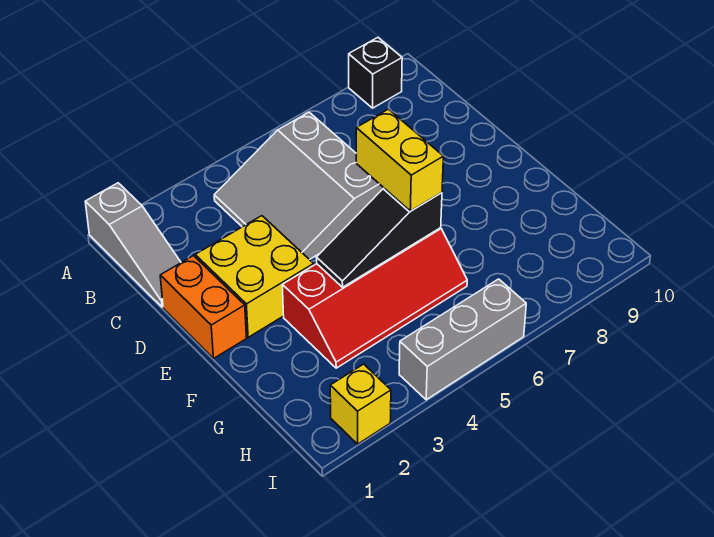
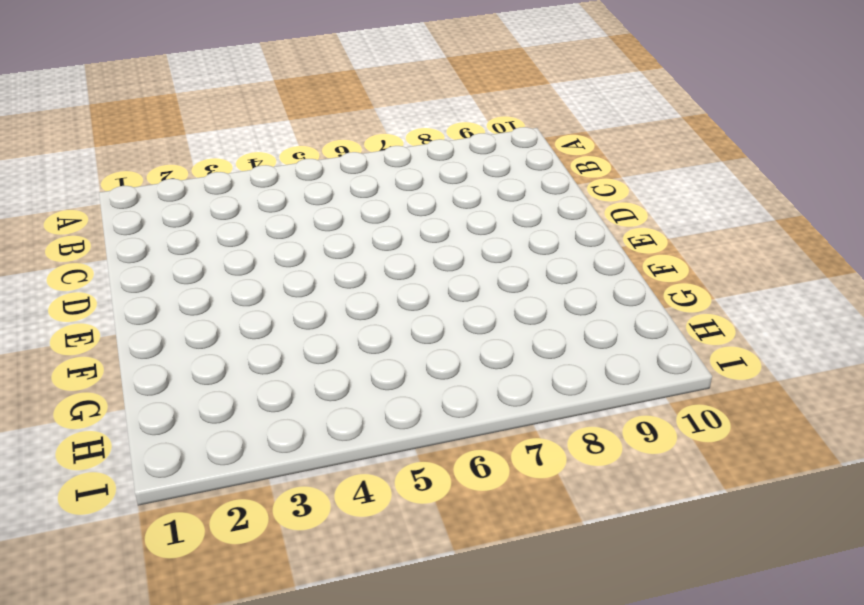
none -> grey 1x3 slope [85,183,181,307]
none -> black 1x1 brick [349,38,402,108]

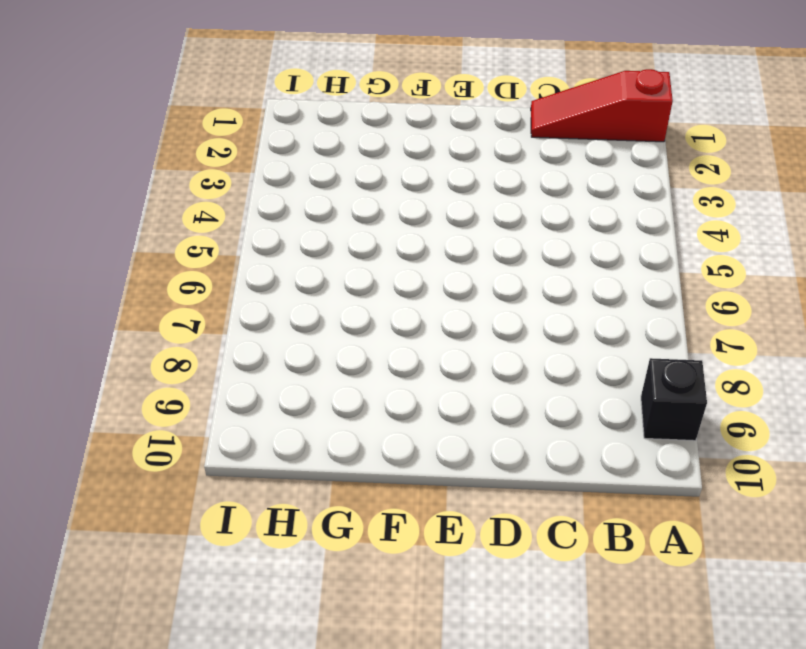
red 1x3 slope [531,69,673,142] -> grey 1x3 slope [85,183,181,307]
none -> grey 3x3 slope [214,112,383,260]
none -> orange 1x2 brick [160,256,247,358]

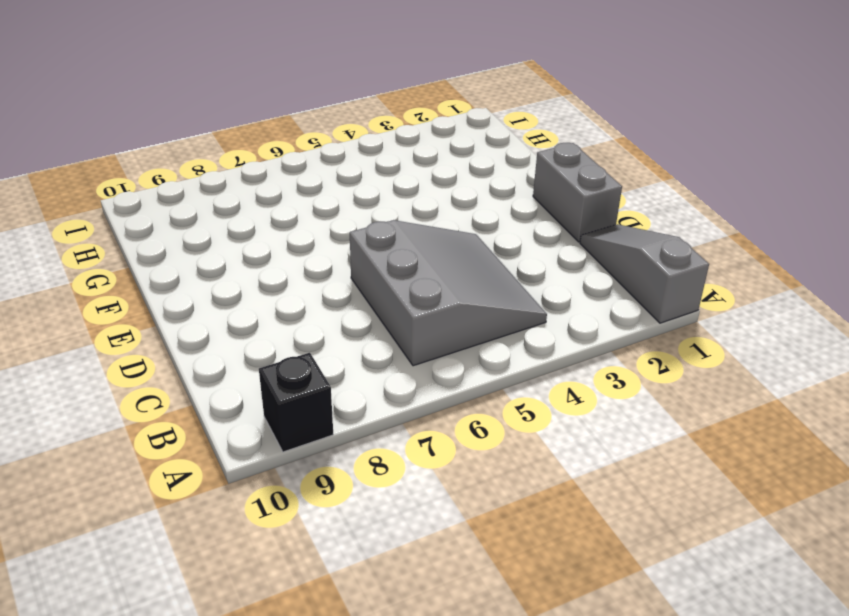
grey 1x2 brick [533,143,622,242] -> orange 1x2 brick [160,256,247,358]
none -> yellow 2x2 brick [195,216,314,337]
none -> red 2x4 slope [282,228,467,368]

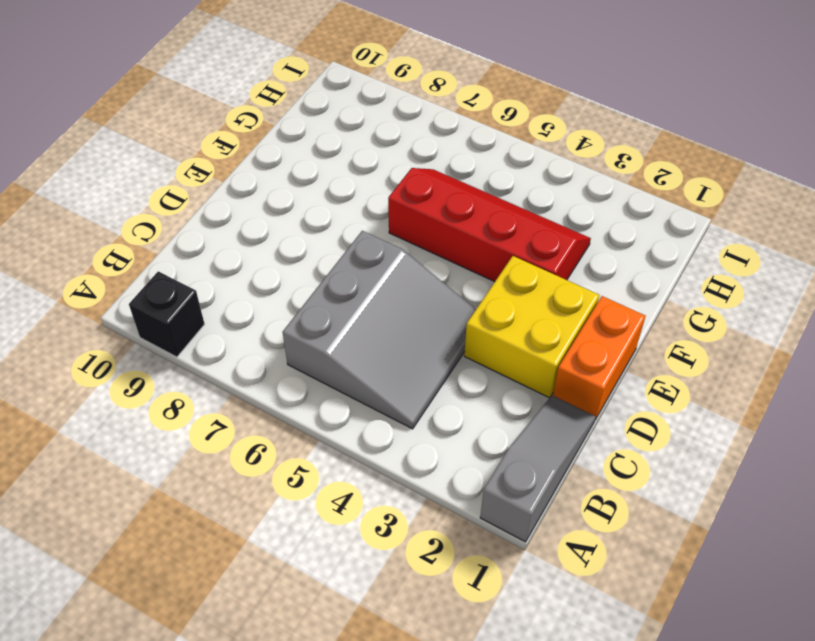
none -> yellow 1x1 brick [330,364,391,444]
none -> grey 1x3 brick [399,279,526,400]

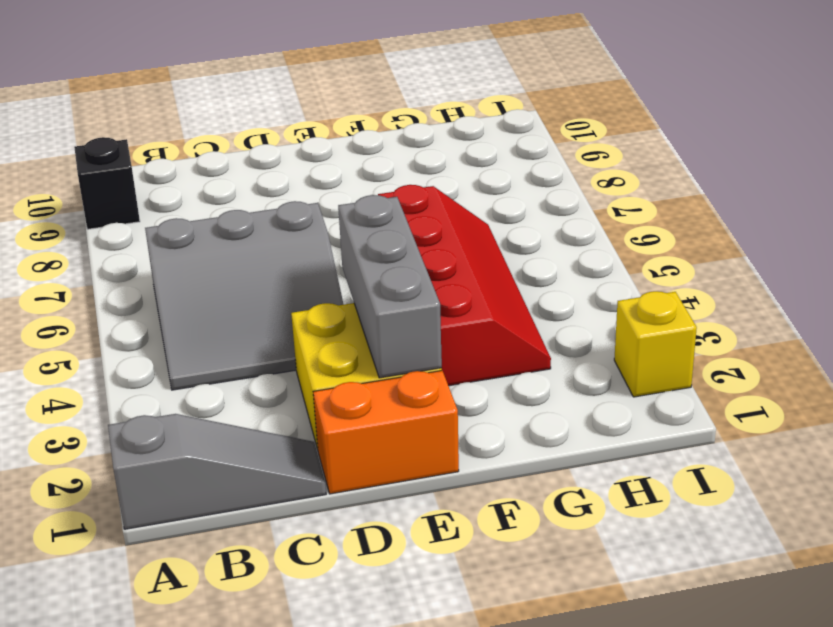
grey 1x3 brick [338,195,442,378] -> grey 1x3 brick moved to [399,279,526,400]
none -> black 1x3 slope [316,188,442,287]
none -> yellow 1x2 brick [356,109,443,211]

